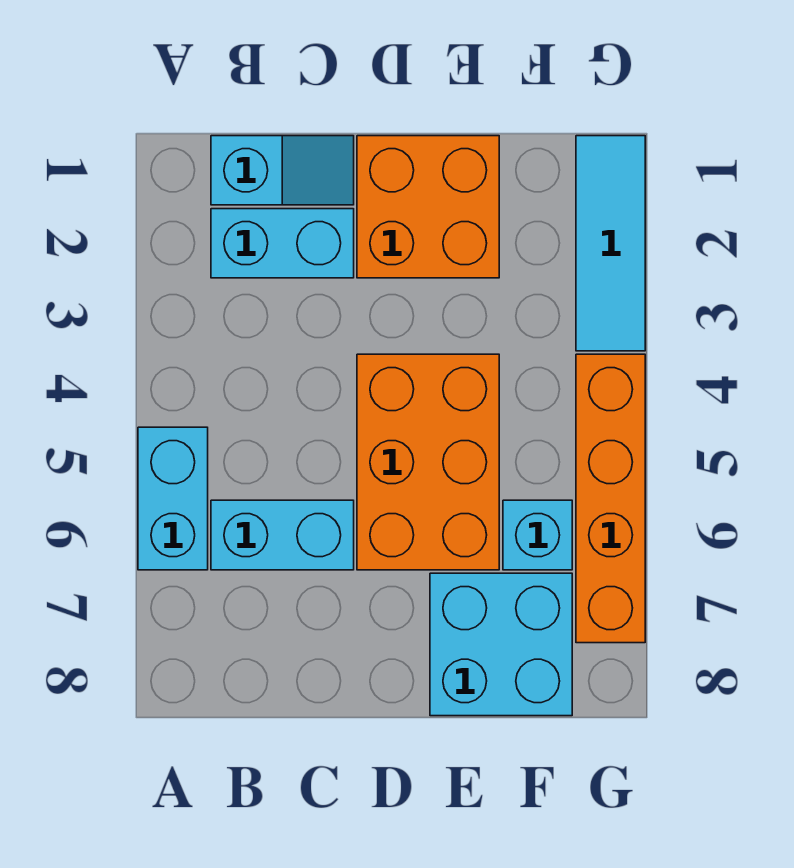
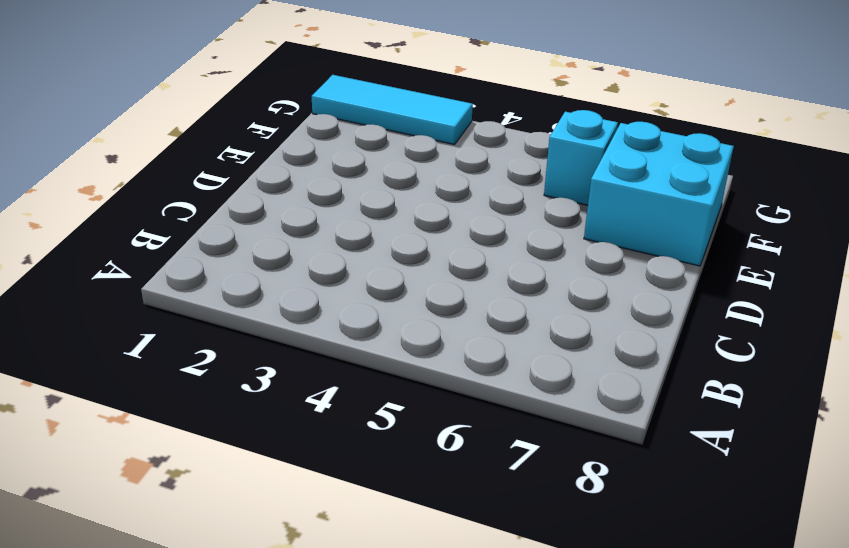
none -> cyan 1x2 brick [138,427,208,570]
none -> cyan 1x2 slope [211,136,354,205]

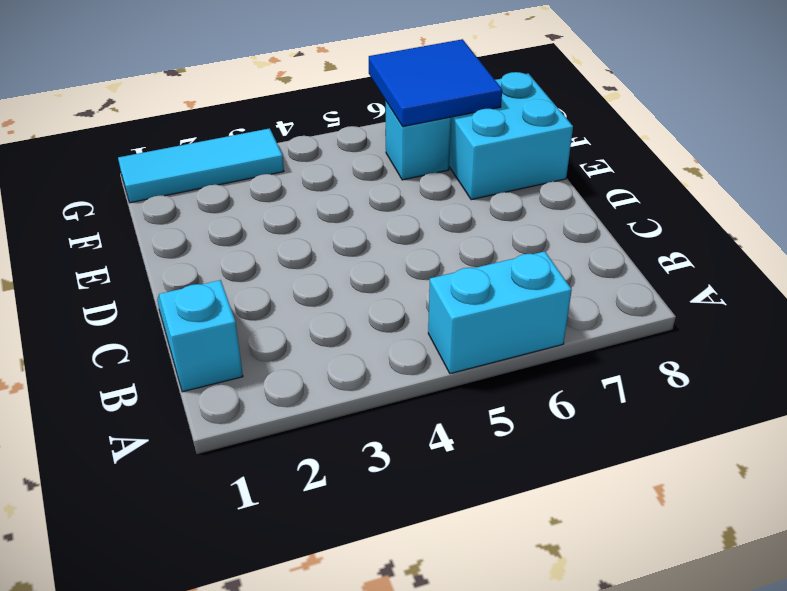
blue 2x2 tile [369,39,502,127] -> none
none -> cyan 1x2 brick [211,209,354,278]
none -> cyan 1x2 brick [211,500,354,570]

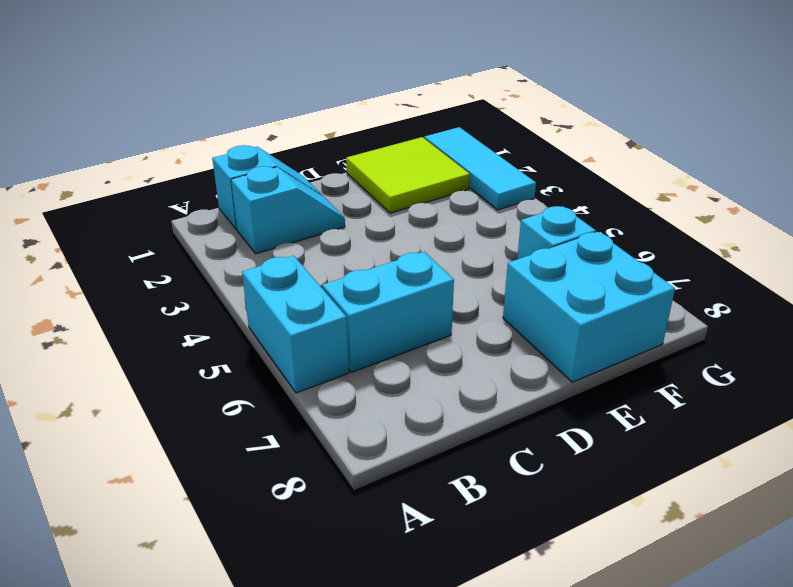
cyan 1x2 slope [231,166,345,254] -> cyan 1x2 brick [211,209,354,278]
lime 2x2 tile [346,137,470,213] -> orange 2x2 brick [357,136,499,278]
none -> orange 2x3 brick [357,354,499,570]
none -> orange 1x4 brick [576,354,645,643]

